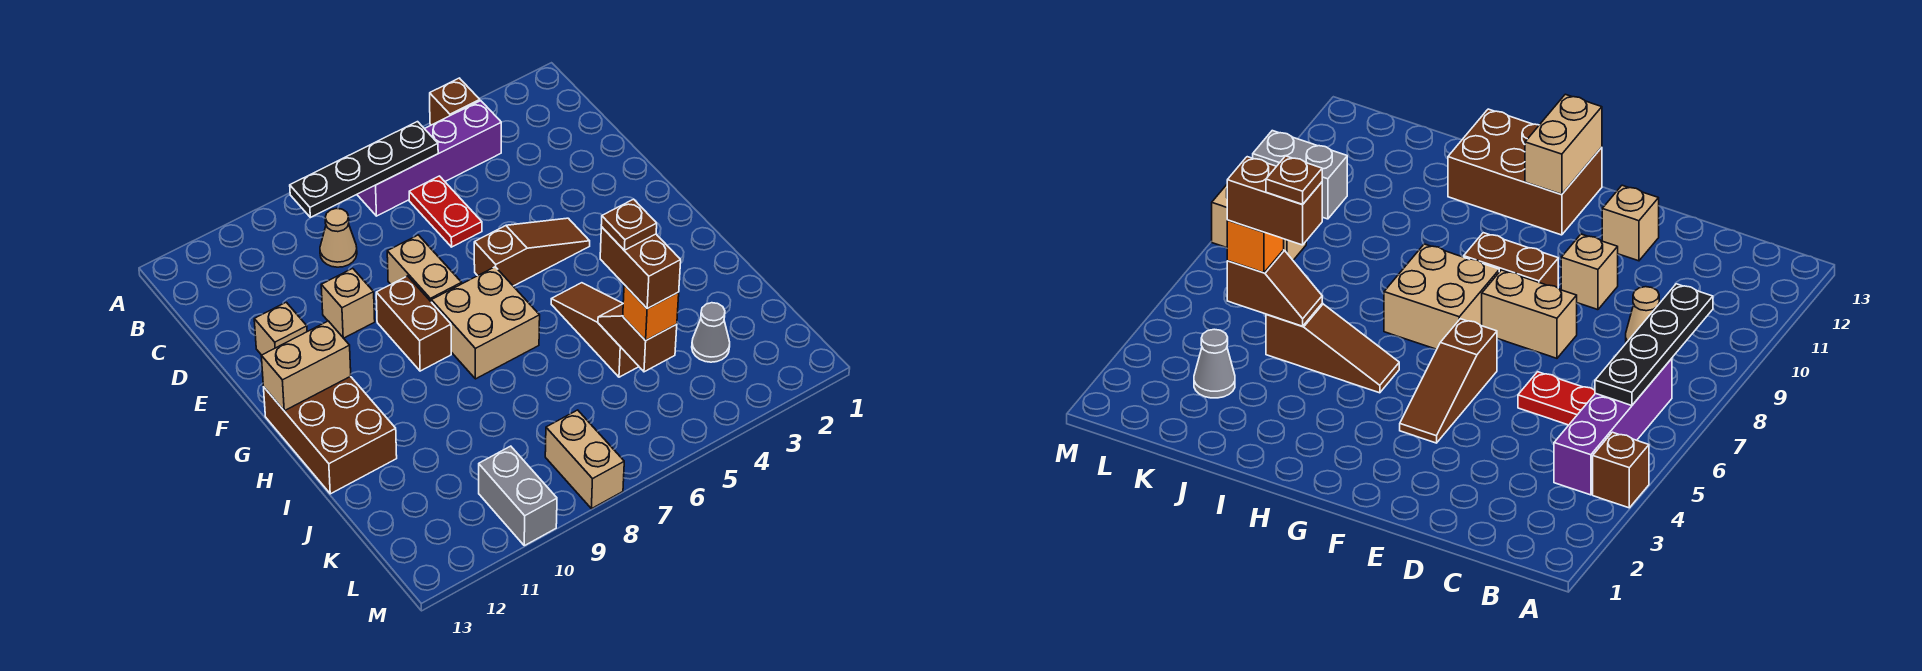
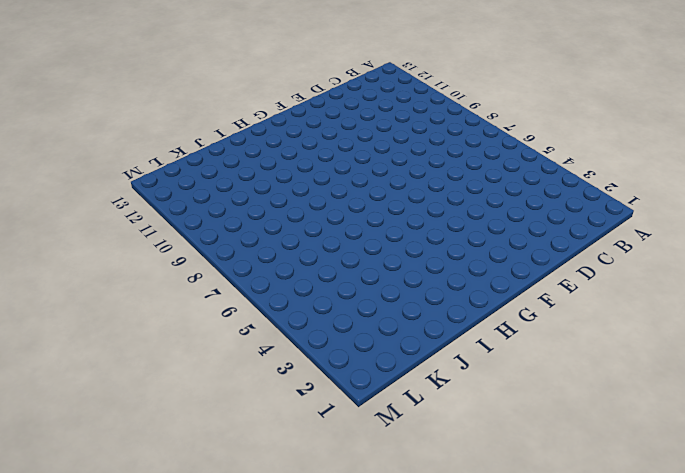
none -> brown 1x1 brick [430,78,480,125]
none -> purple 1x4 brick [357,101,501,216]
none -> red 1x2 plate [409,176,482,247]

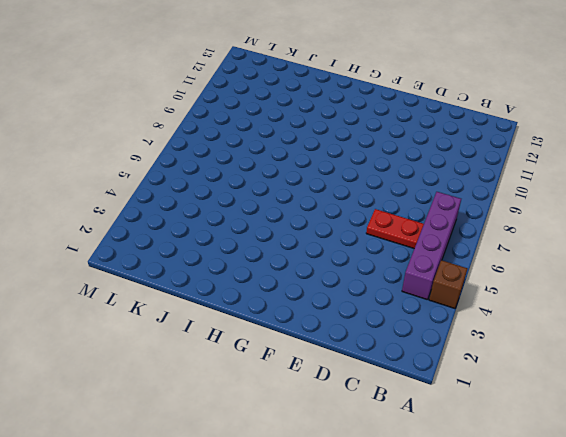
none -> tan 1x1 cone [320,208,357,267]
none -> tan 1x2 brick [387,235,462,301]
none -> tan 1x1 brick [321,268,375,338]

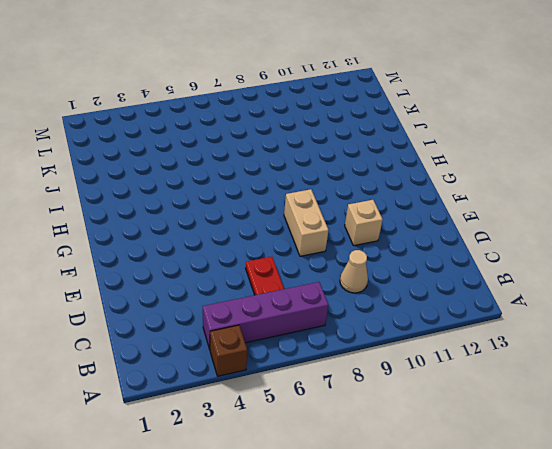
none -> tan 1x1 brick [254,302,307,355]
none -> brown 1x3 slope [474,218,590,286]
none -> brown 1x2 brick [376,276,451,371]

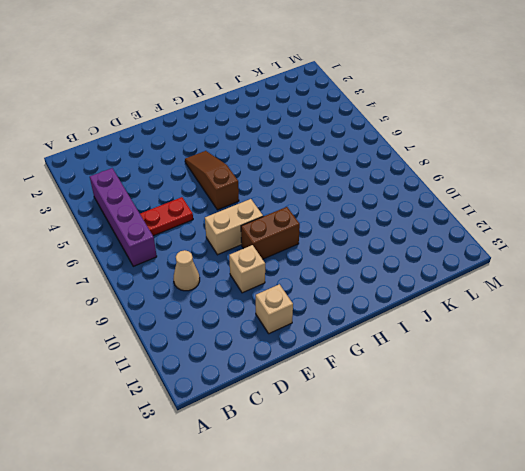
none -> brown 1x1 brick [430,78,480,125]
none -> tan 2x2 brick [431,267,540,379]
none -> brown 2x3 brick [264,376,397,494]

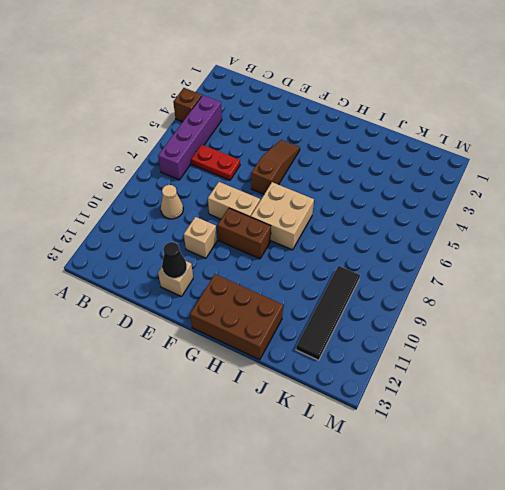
black 1x1 cone [162,242,187,278] -> none
black 1x4 tile [296,266,360,360] -> none
none -> brown 1x3 slope [551,283,639,377]
none -> grey 1x1 cone [692,303,730,362]
none -> tan 1x2 brick [545,410,624,509]

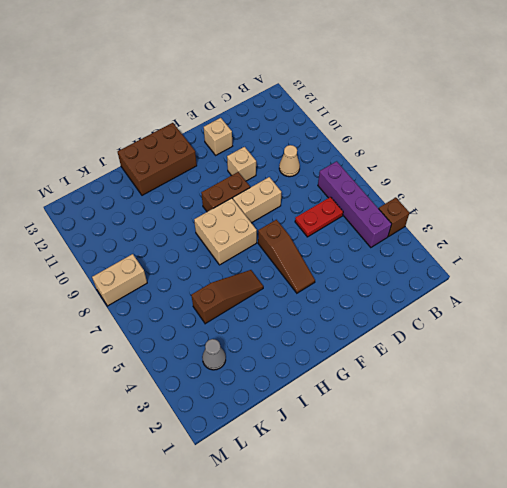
none -> grey 1x2 brick [479,446,557,546]
none -> black 1x4 plate [290,122,438,218]
none -> tan 1x2 brick [261,321,351,411]

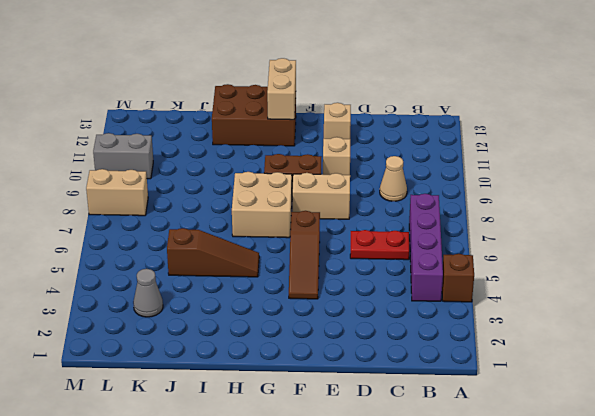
none -> black 1x4 plate [290,122,438,218]
none -> brown 1x2 slope [598,304,677,372]
none -> orange 1x1 brick [623,285,679,341]

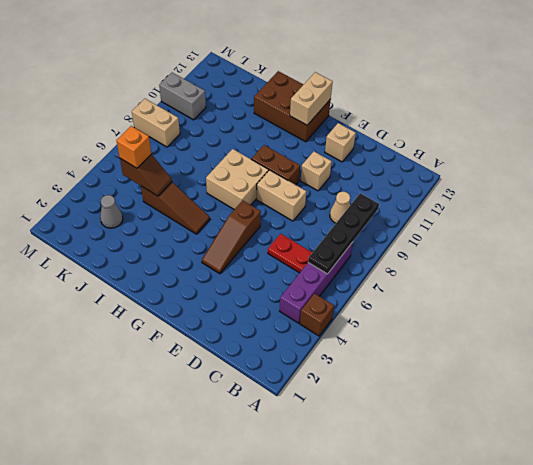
none -> brown 1x2 brick [600,227,681,309]
none -> brown 1x1 plate [601,199,657,250]

